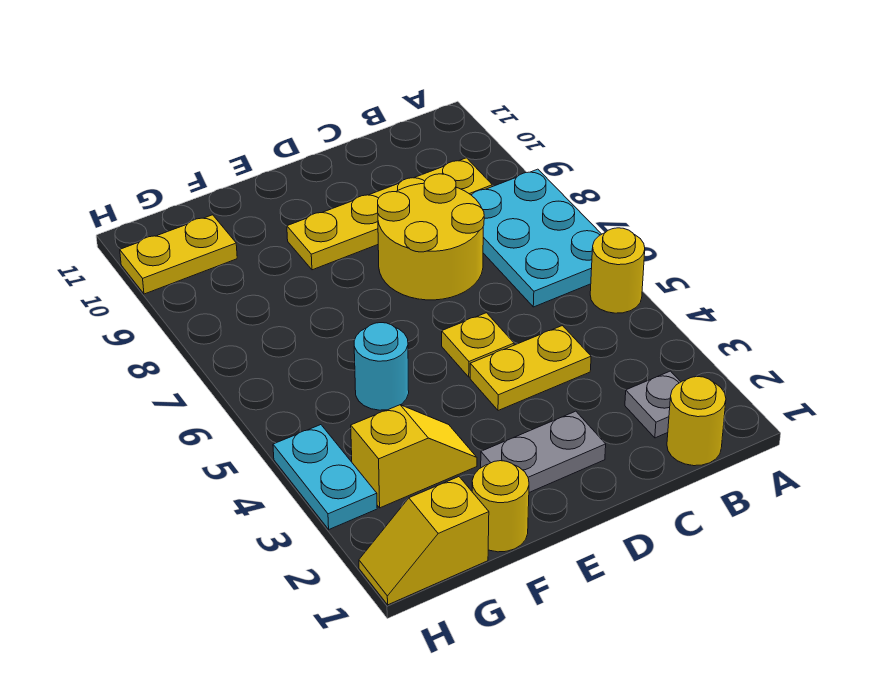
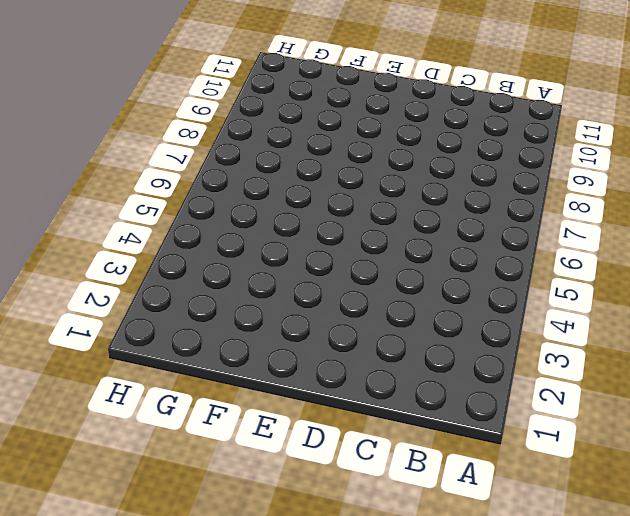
none -> yellow 1x1 round brick [590,228,645,313]
none -> cyan 2x3 plate [472,169,602,307]
none -> yellow 1x1 round brick [667,377,726,466]

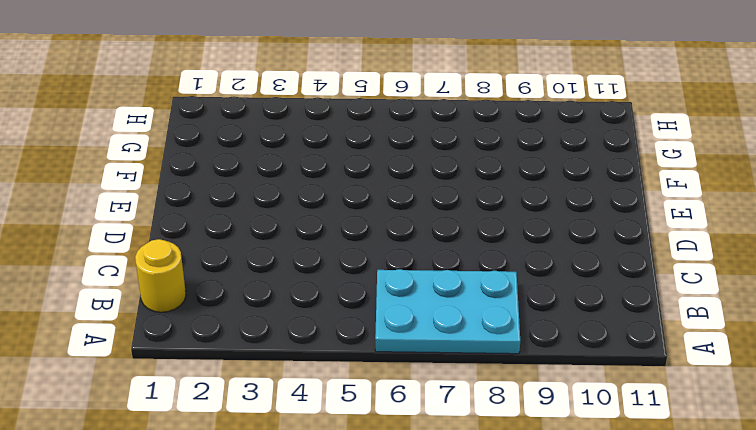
none -> yellow 1x1 round brick [590,228,645,313]
none -> grey 1x1 plate [625,371,680,438]
none -> yellow 1x4 plate [287,158,492,270]

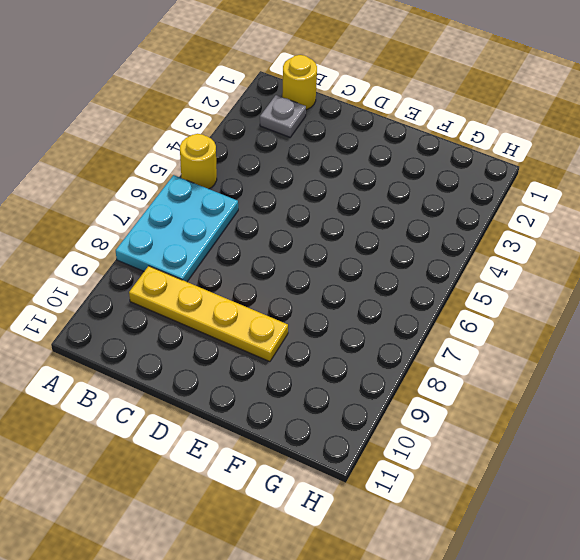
none -> yellow 1x2 plate [470,326,591,411]
none -> yellow 2x2 round brick [378,174,484,300]
none -> grey 1x2 plate [481,411,606,492]

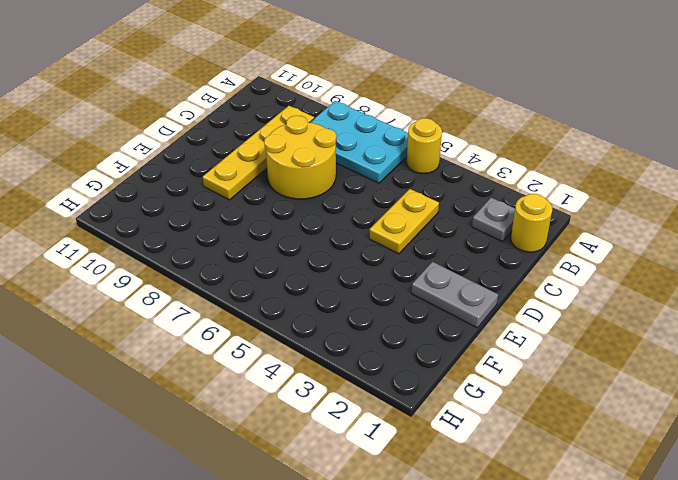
grey 1x2 plate [412,262,498,328] -> grey 1x2 plate turned to [481,411,606,492]
none -> yellow 1x1 plate [442,313,514,377]
none -> yellow 1x1 round brick [472,461,529,552]
none -> yellow 1x2 slope [351,405,477,508]

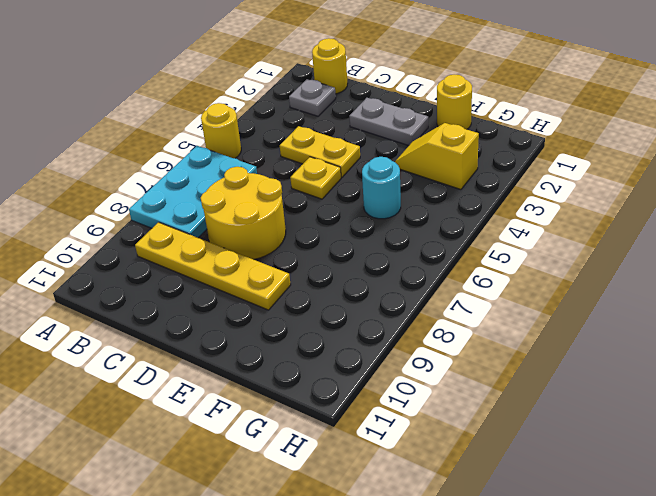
none -> yellow 1x2 slope [359,477,489,605]
none -> yellow 1x2 plate [120,215,237,294]
none -> cyan 1x2 plate [273,425,377,529]

